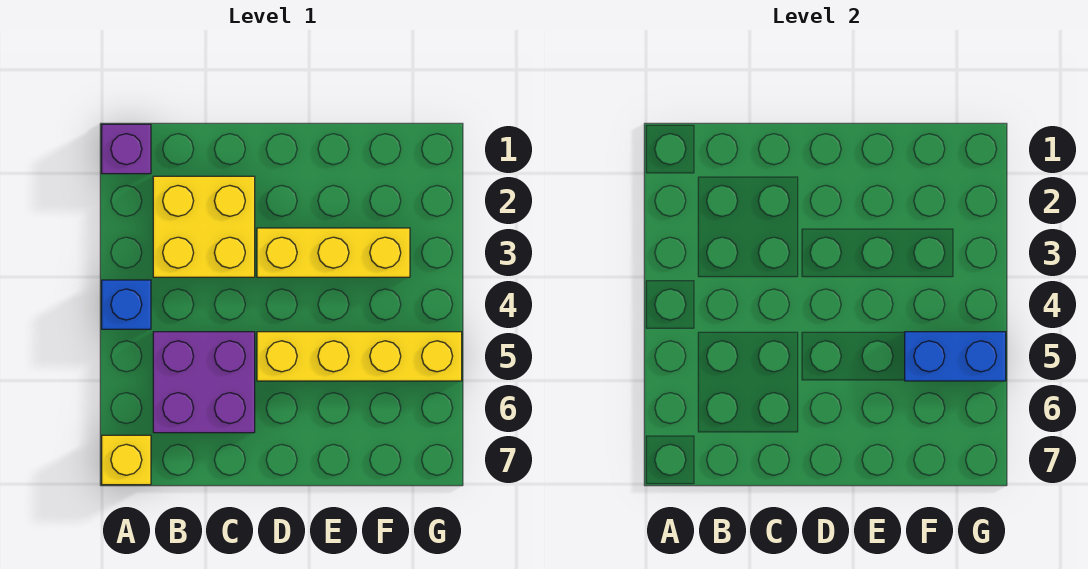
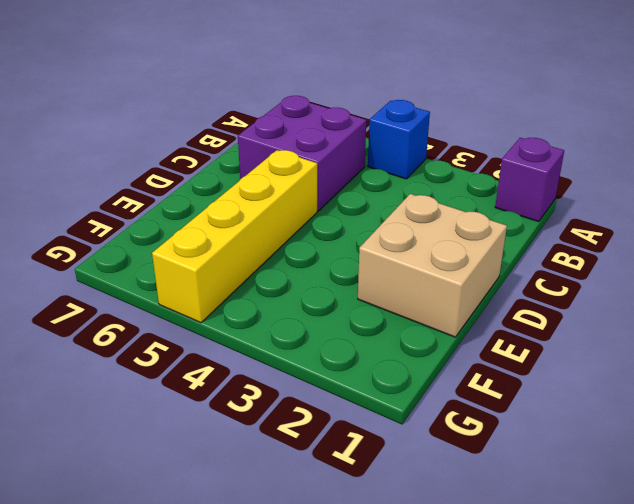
tan 2x2 brick [358,194,507,337] -> none
none -> yellow 1x1 brick [102,435,151,485]
none -> yellow 2x2 brick [153,176,255,277]

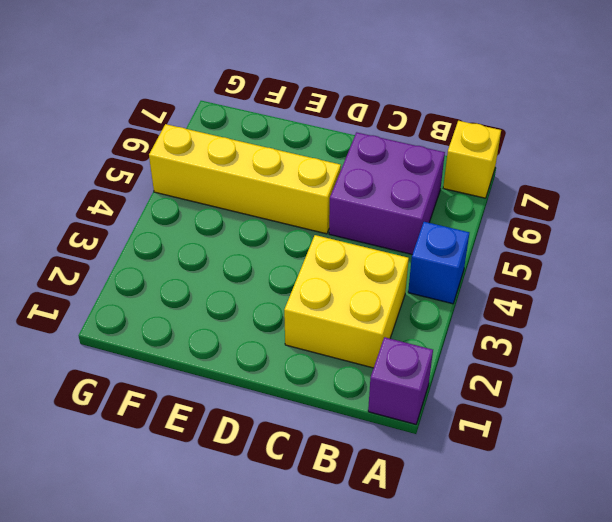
none -> yellow 1x3 brick [257,228,410,277]
none -> blue 1x2 brick [905,332,1006,381]

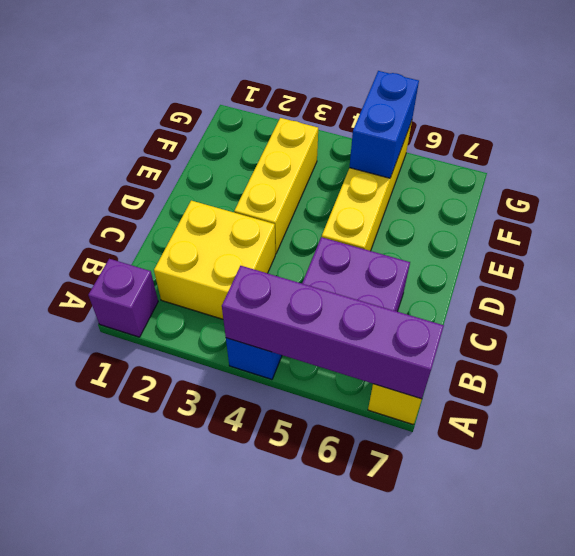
purple 1x4 brick [222,266,444,399] -> none

